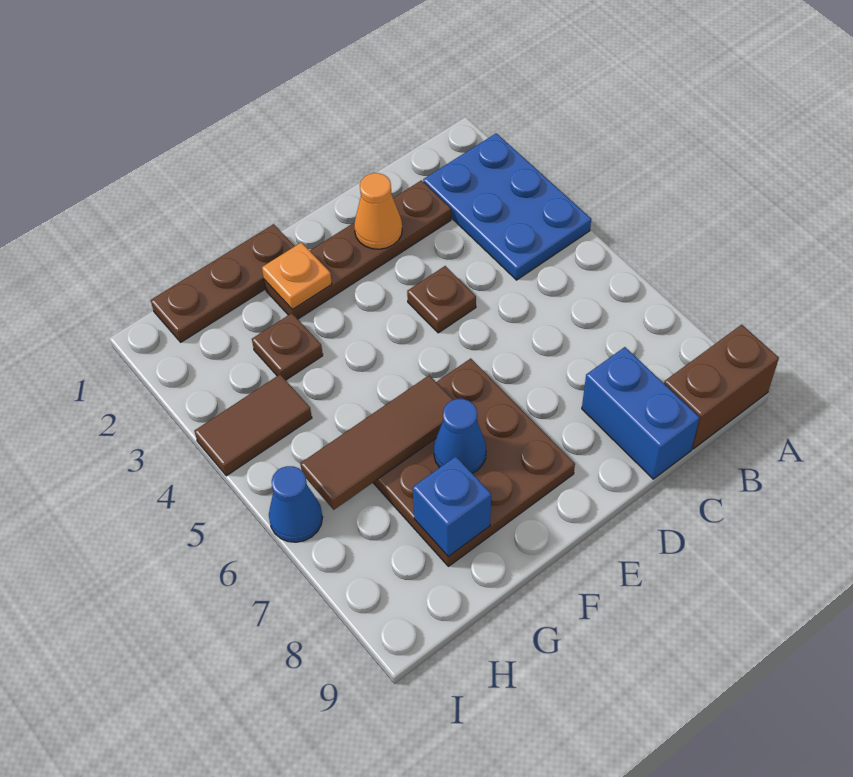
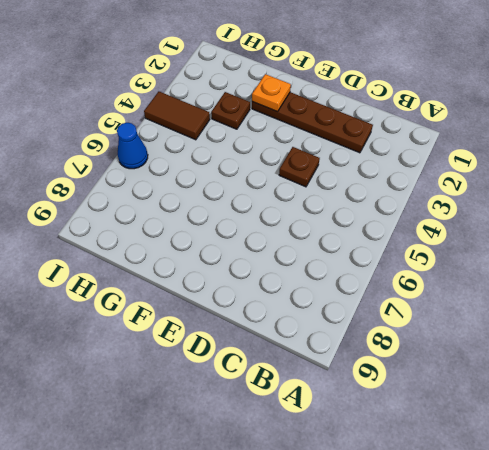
none -> blue 2x3 plate [423,133,591,280]
none -> brown 1x2 brick [664,325,779,449]
none -> blue 1x2 brick [582,347,700,479]

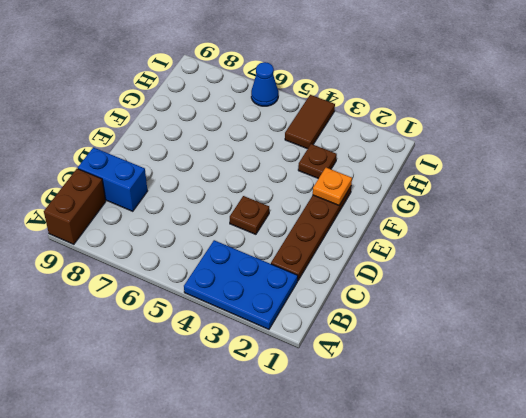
none -> brown 3x3 plate [373,358,575,566]
none -> brown 1x3 plate [151,224,295,342]
none -> orange 1x1 cone [354,173,402,249]

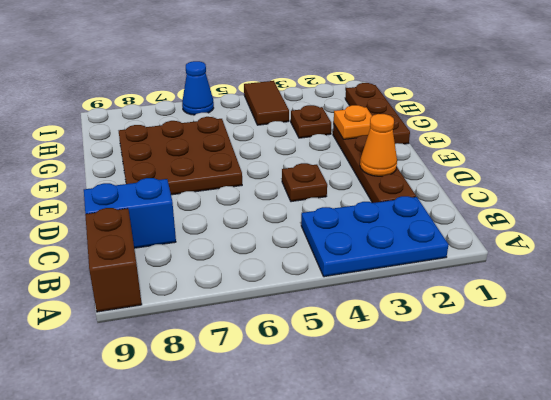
none -> brown 1x3 tile [300,375,453,510]
none -> blue 1x1 cone [434,399,486,473]
none -> blue 1x1 brick [413,456,491,557]

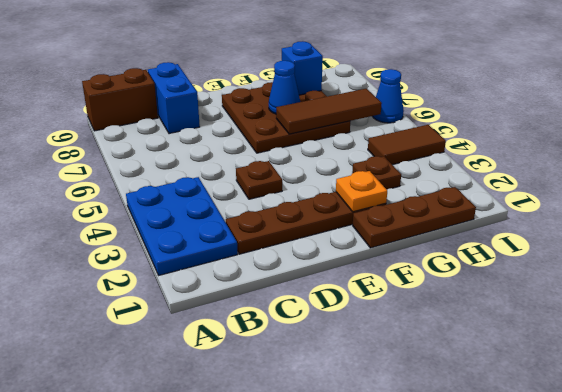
none -> orange 1x1 cone [354,173,402,249]

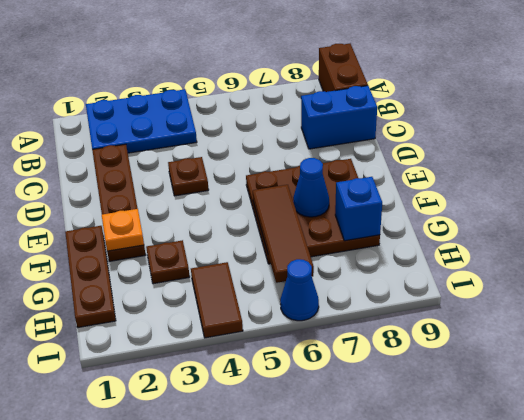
none -> orange 1x1 cone [354,173,402,249]

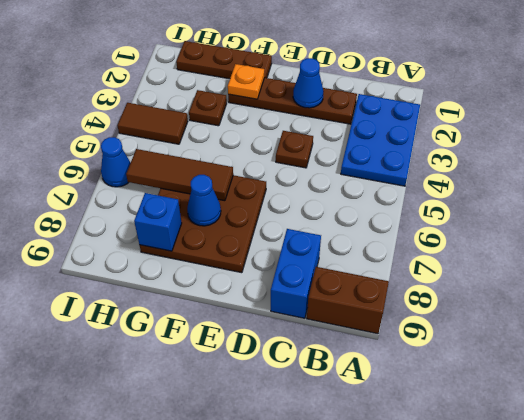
blue 1x1 cone [293,58,324,108] -> orange 1x1 cone [354,173,402,249]

